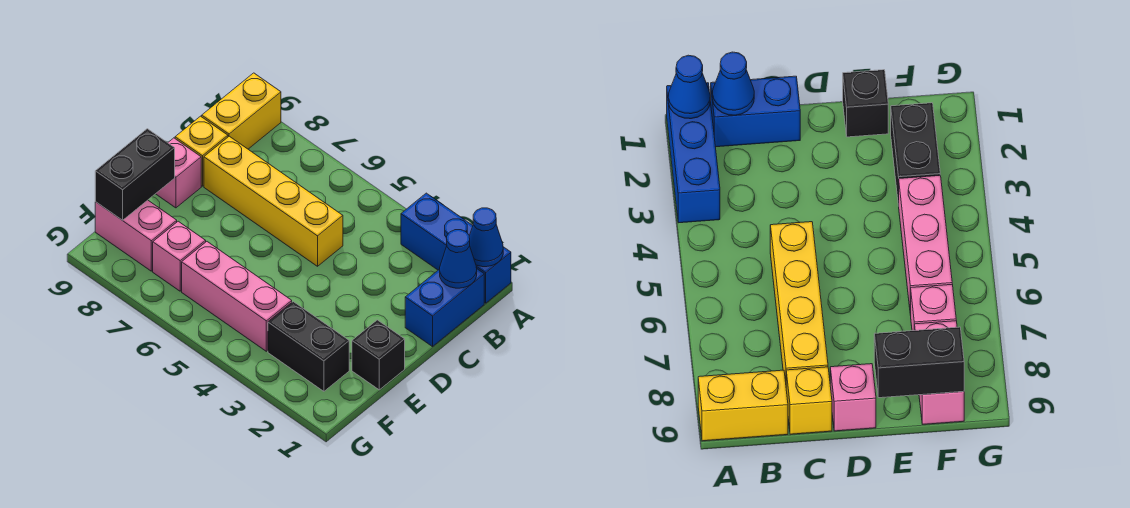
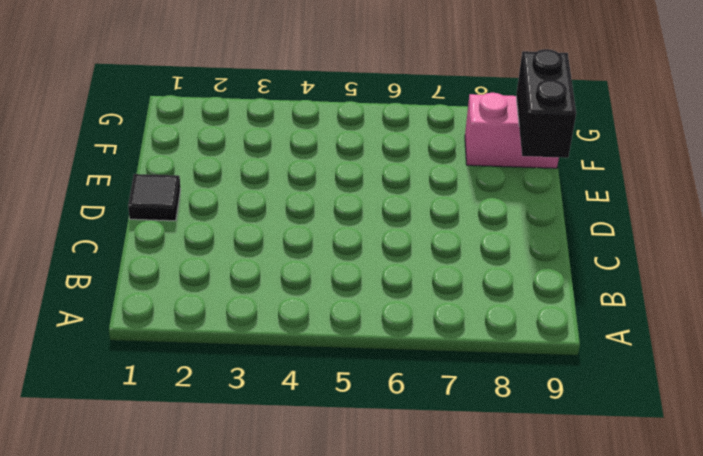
black 1x1 tile [128,174,180,221] -> none
none -> blue 1x3 brick [401,193,511,303]
none -> yellow 1x2 brick [202,73,281,149]
none -> blue 1x2 brick [405,269,484,347]

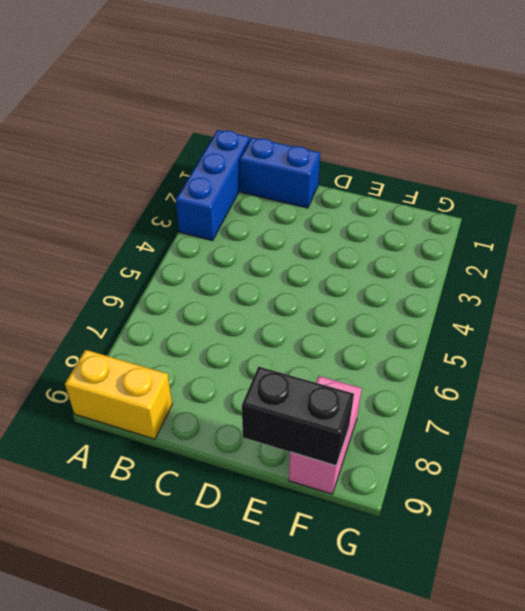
none -> yellow 1x4 brick [204,136,343,266]
none -> yellow 1x1 brick [175,116,228,186]
none -> pink 1x1 brick [156,138,201,208]

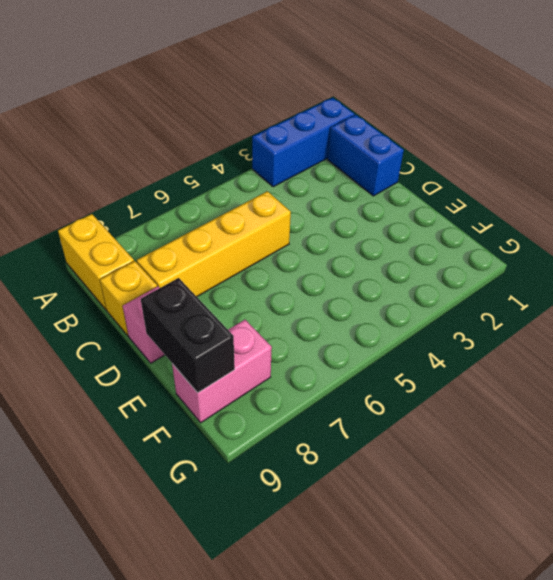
none -> black 1x1 brick [352,320,405,390]
none -> black 1x2 brick [268,302,349,391]
none -> pink 1x3 brick [182,242,292,351]

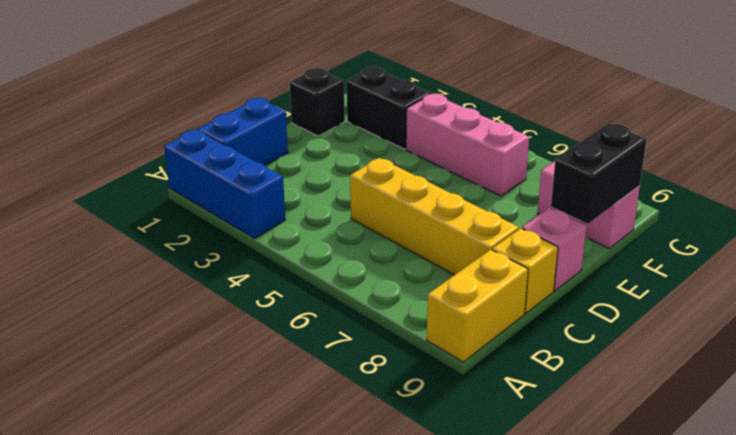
none -> pink 1x1 brick [153,221,206,291]
none -> blue 1x1 cone [469,208,503,267]
none -> blue 1x1 cone [440,230,477,288]

